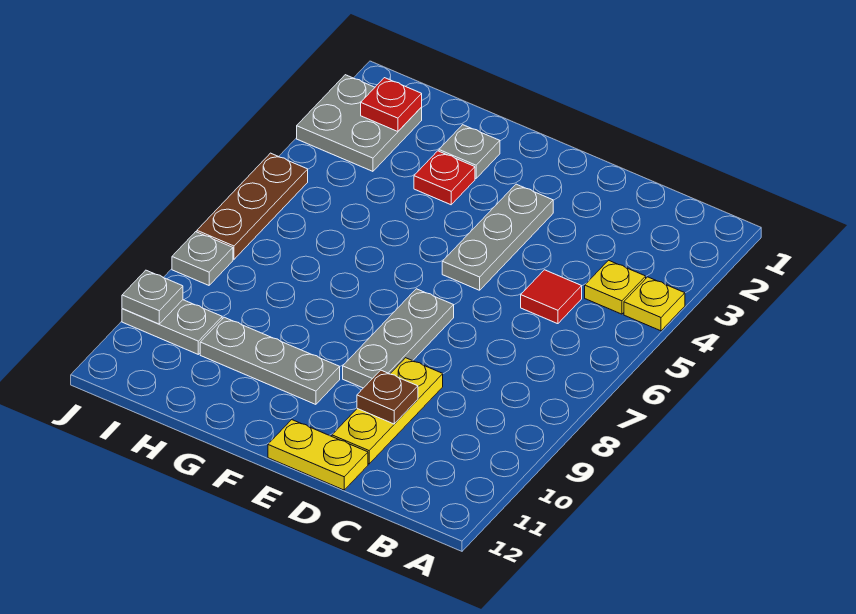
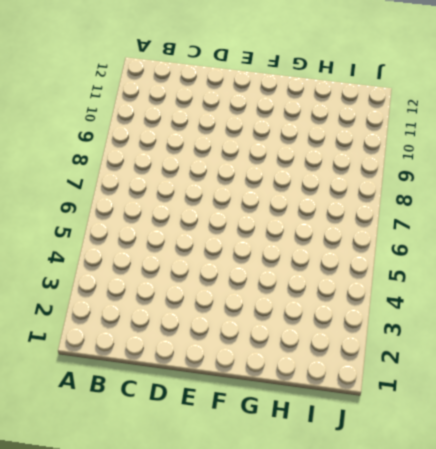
none -> yellow 1x1 plate [624,277,685,331]
none -> yellow 1x1 plate [585,260,646,314]
none -> red 1x1 tile [521,270,582,324]

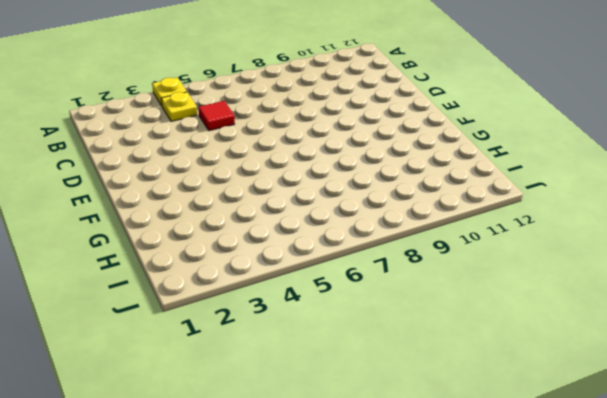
none -> yellow 1x3 plate [332,358,443,464]
none -> yellow 1x2 plate [268,420,368,490]
none -> grey 1x3 plate [442,184,553,290]

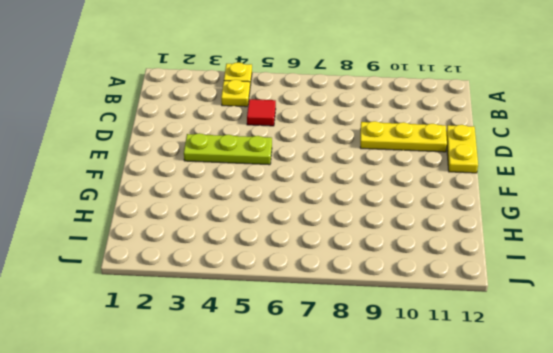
lime 1x3 plate [184,133,272,165] -> grey 1x3 plate [442,184,553,290]
none -> grey 1x3 plate [343,289,454,388]
none -> grey 1x3 plate [200,317,340,404]
none -> grey 1x1 plate [439,125,500,179]

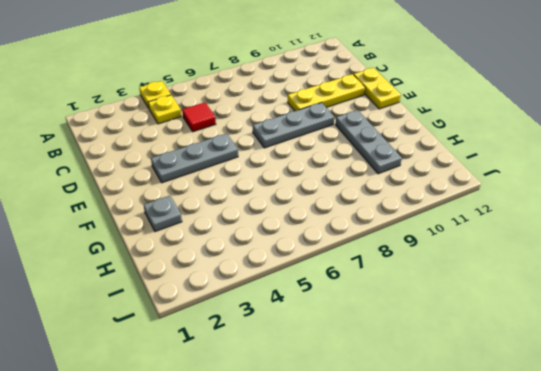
none -> red 1x1 plate [414,151,475,205]
none -> grey 2x2 plate [297,75,422,171]
none -> grey 1x2 plate [122,300,222,354]

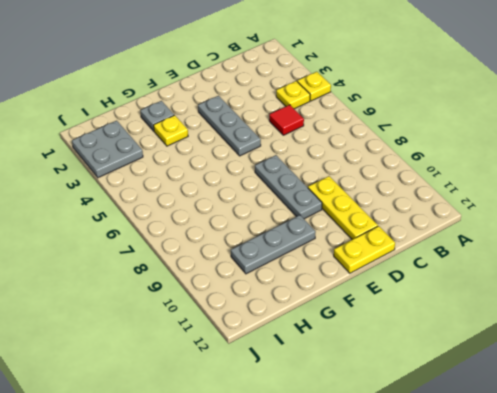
yellow 1x1 plate [154,115,188,146] -> red 1x1 plate [414,151,475,205]
none -> grey 1x2 plate [122,300,222,354]
none -> brown 1x3 plate [197,153,308,259]
none -> grey 1x1 plate [172,232,233,285]

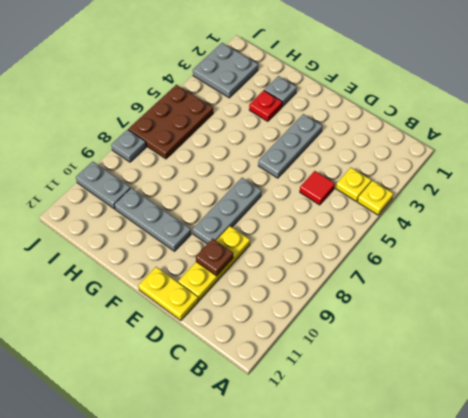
brown 2x3 plate [128,85,213,159] -> brown 1x3 plate [197,153,308,259]
none -> red 1x1 plate [361,78,422,131]
none -> grey 1x1 plate [122,270,183,324]

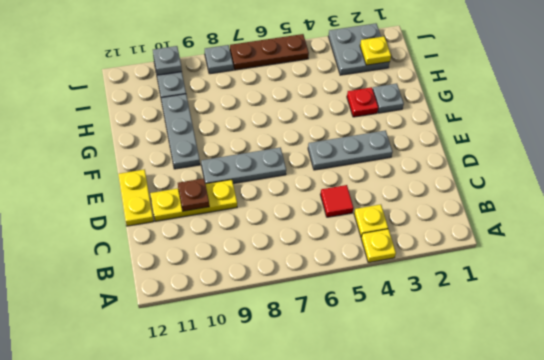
yellow 1x1 plate [360,37,391,65] -> red 1x1 plate [361,78,422,131]

